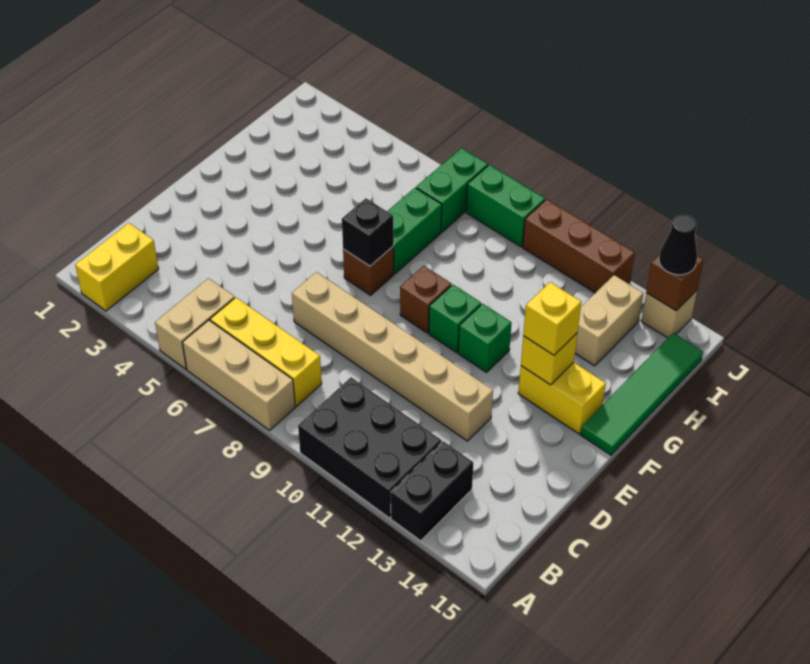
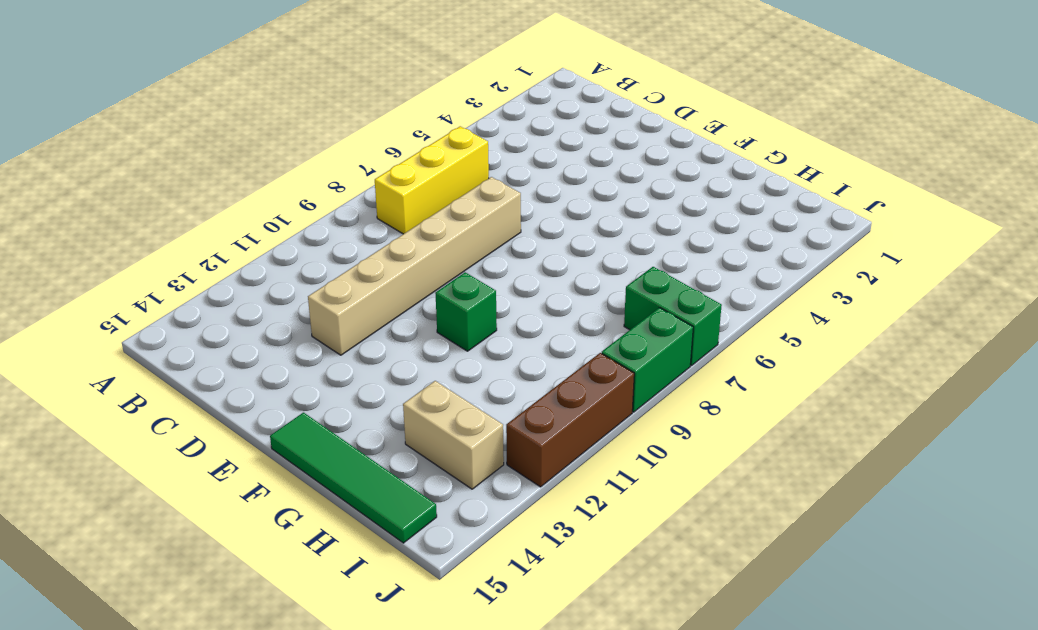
none -> yellow 1x2 brick [75,223,159,311]
none -> tan 1x2 brick [155,278,235,369]
none -> tan 1x3 brick [182,320,295,430]

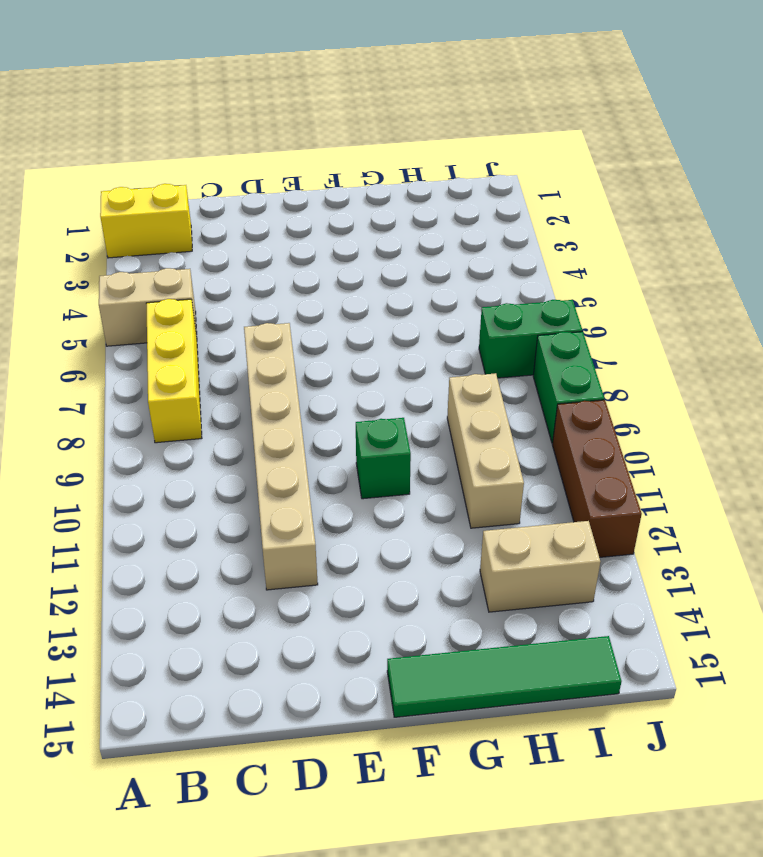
tan 1x3 brick [447,373,524,528] -> tan 1x3 brick moved to [182,320,295,430]
none -> black 2x3 brick [298,377,442,518]
none -> black 1x2 brick [391,441,473,541]
none -> brown 1x1 brick [343,246,394,295]

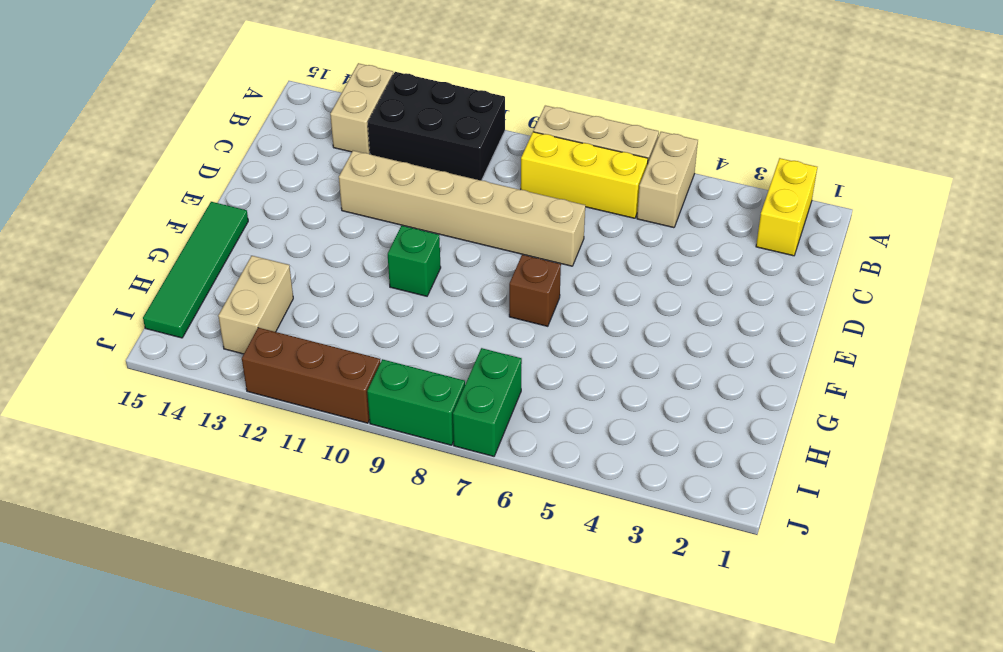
tan 1x2 brick [330,63,393,154] -> black 1x2 brick [391,441,473,541]
none -> brown 1x1 brick [400,266,451,333]
none -> green 1x1 brick [458,304,512,372]
none -> yellow 1x2 brick [518,362,606,434]

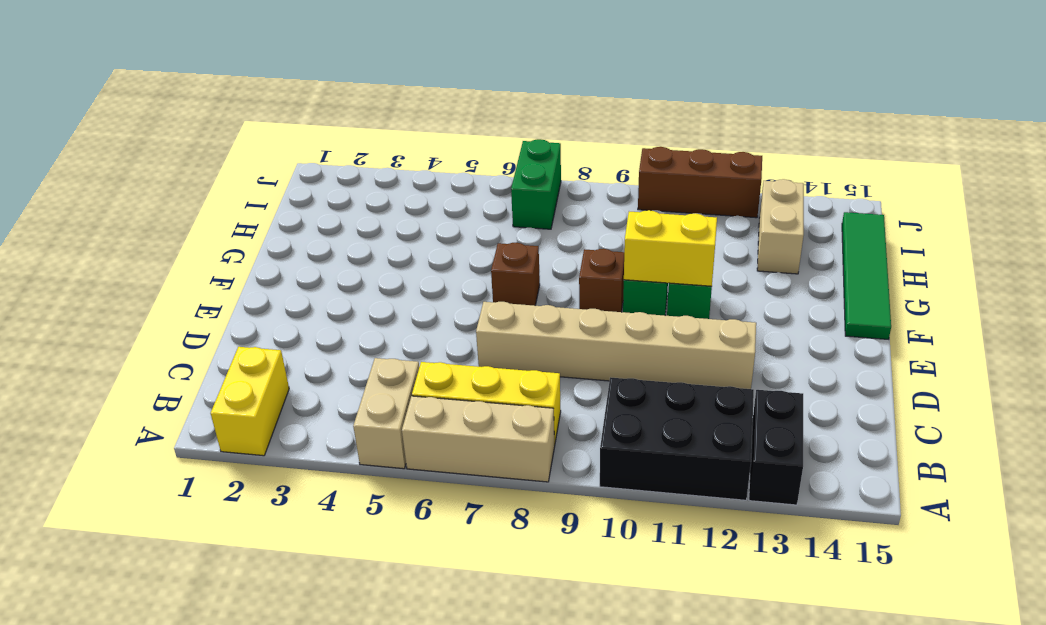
yellow 1x2 brick [624,210,717,287] -> yellow 1x2 brick moved to [518,362,606,434]
none -> green 1x2 brick [387,188,442,274]
none -> green 1x2 brick [466,165,545,247]
none -> tan 1x1 brick [641,290,697,338]

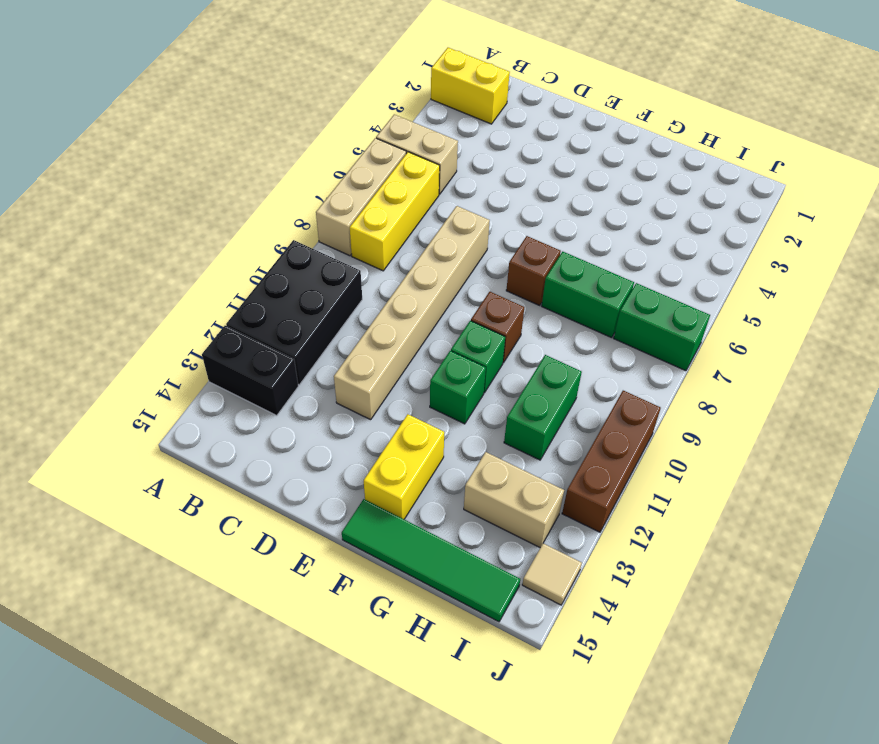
green 1x2 brick [504,355,582,460] -> green 1x2 brick moved to [466,165,545,247]
tan 1x1 tile [522,543,582,605] -> tan 1x1 brick [641,290,697,338]
none -> black 1x1 brick [342,198,394,266]
none -> yellow 1x1 brick [521,333,577,385]
none -> brown 1x1 brick [646,255,703,311]

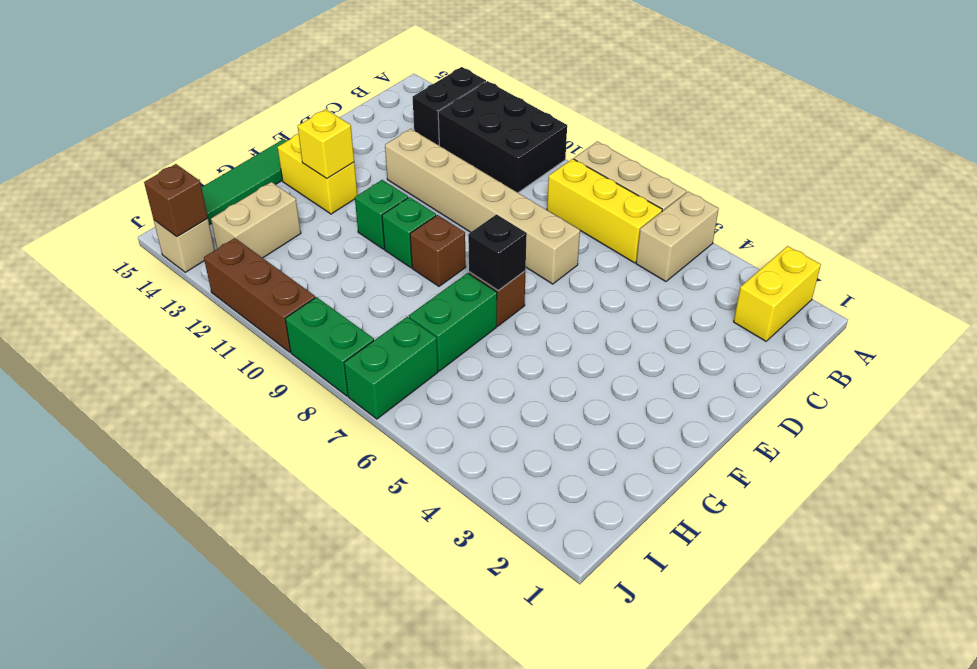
none -> yellow 1x1 brick [523,282,581,355]
none -> black 1x1 cone [659,215,697,275]

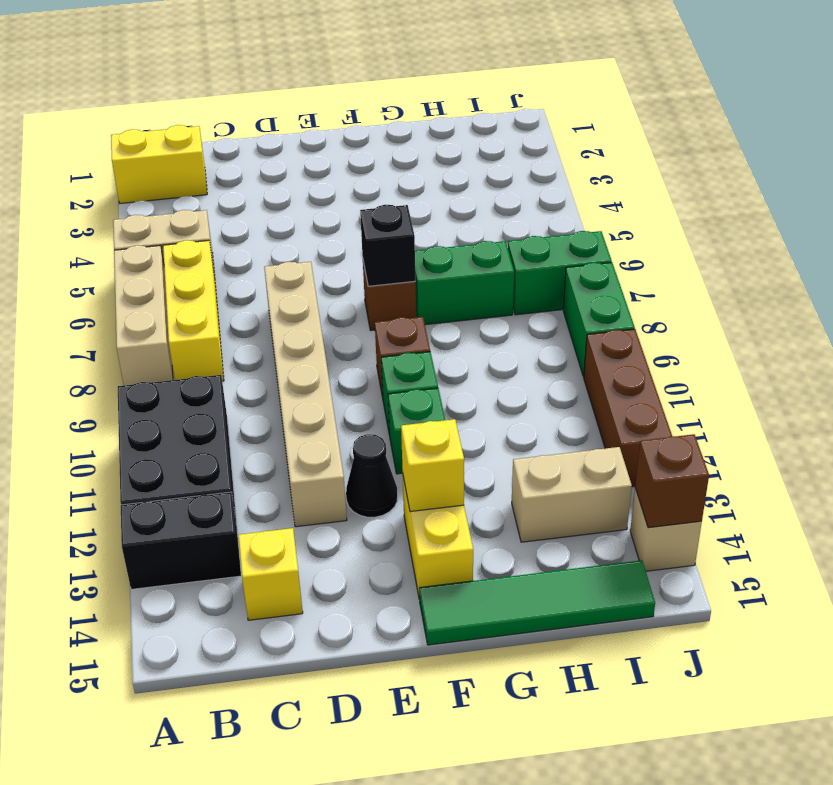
yellow 1x1 brick [238,528,303,620] -> yellow 1x1 brick moved to [523,282,581,355]
black 1x1 cone [346,434,398,517] -> black 1x1 cone moved to [659,215,697,275]

